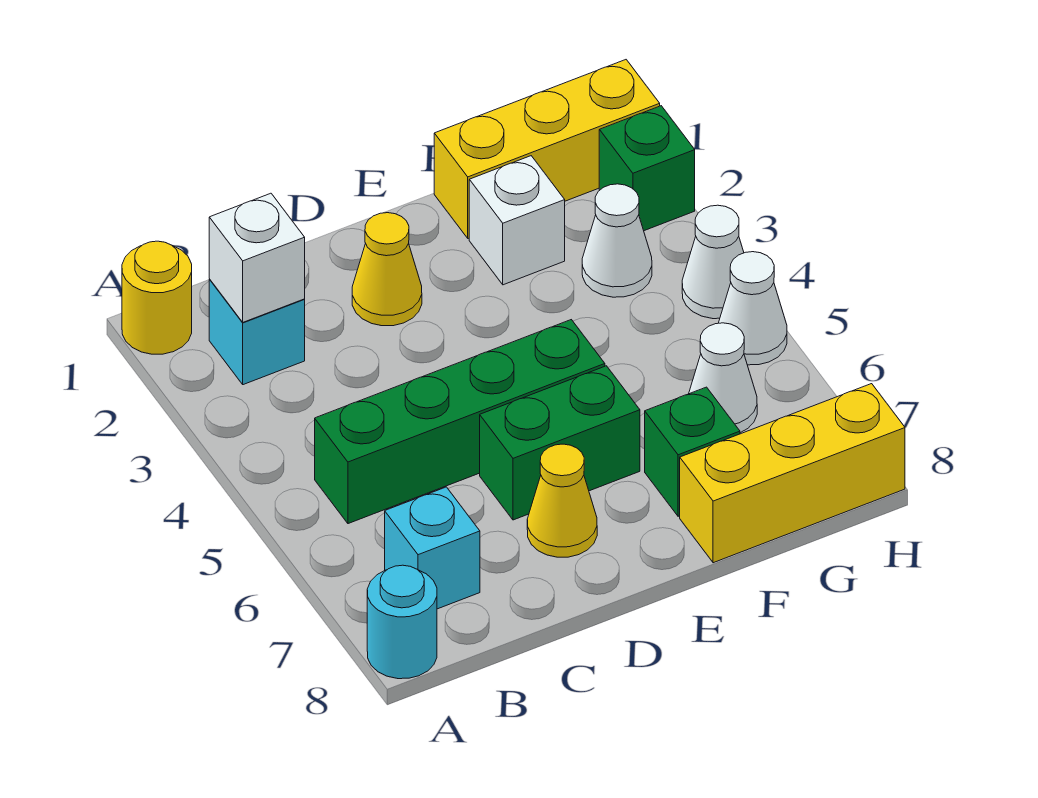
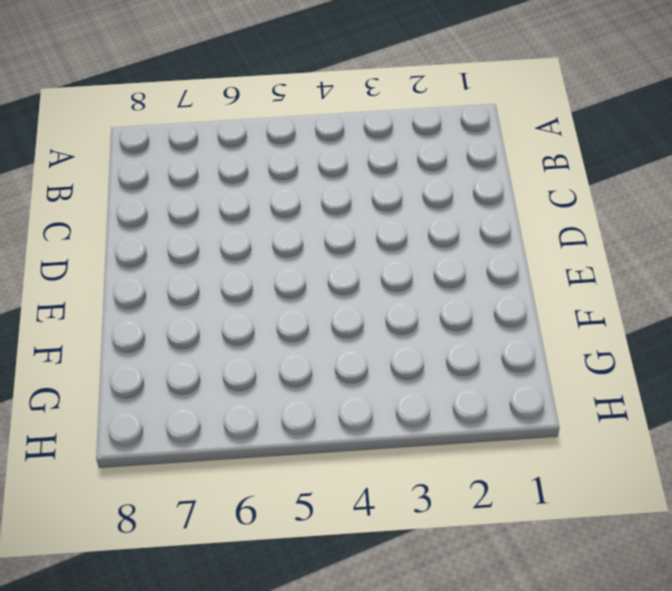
none -> yellow 1x1 round brick [122,241,192,354]
none -> cyan 1x1 round brick [367,565,437,679]
none -> cyan 1x1 brick [209,279,305,385]

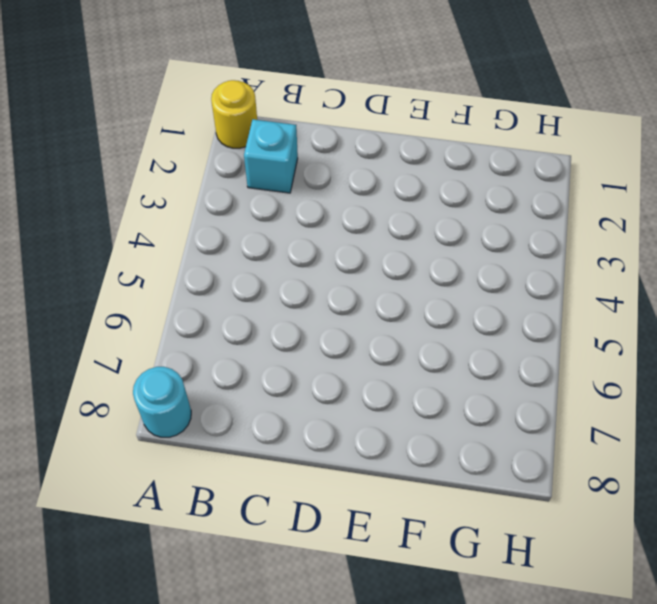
none -> green 1x4 brick [315,320,605,524]
none -> cyan 1x1 brick [385,487,480,609]
none -> yellow 1x1 cone [352,213,422,326]

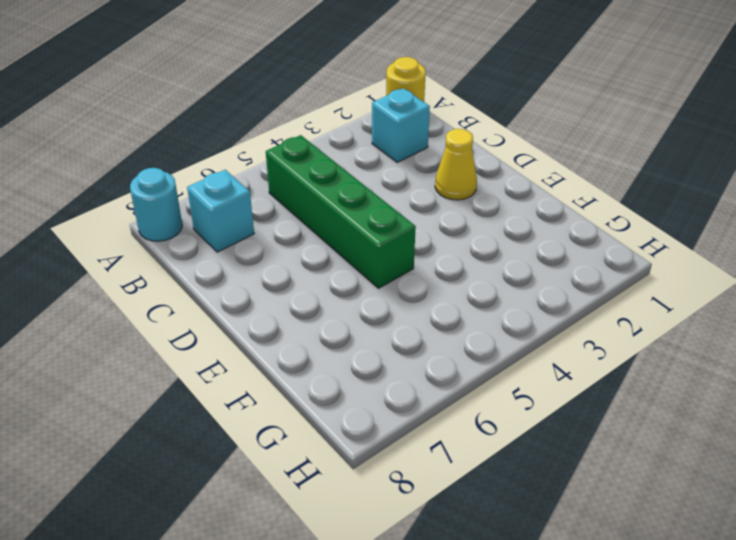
none -> green 1x2 brick [480,366,640,520]
none -> yellow 1x1 cone [527,444,597,557]
none -> yellow 1x3 brick [434,60,660,238]

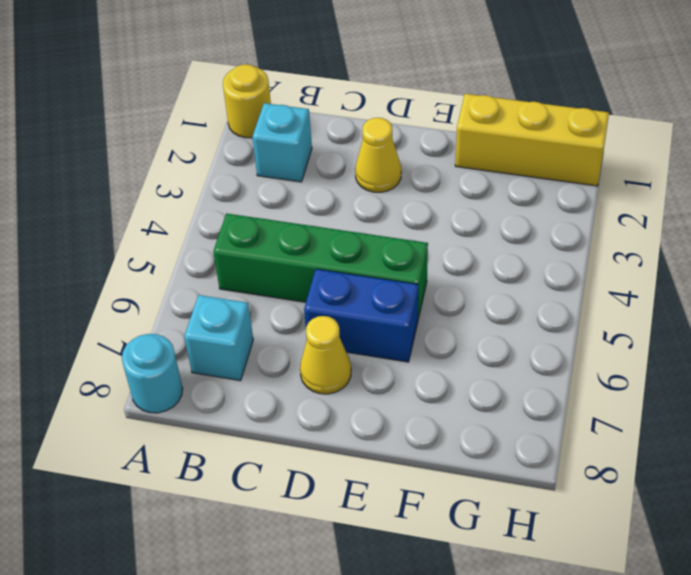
blue 1x2 brick [304,269,418,362] -> green 1x2 brick [480,366,640,520]
none -> white 1x1 brick [469,156,565,285]
none -> green 1x1 brick [645,387,740,516]
none -> yellow 1x3 brick [680,384,905,563]

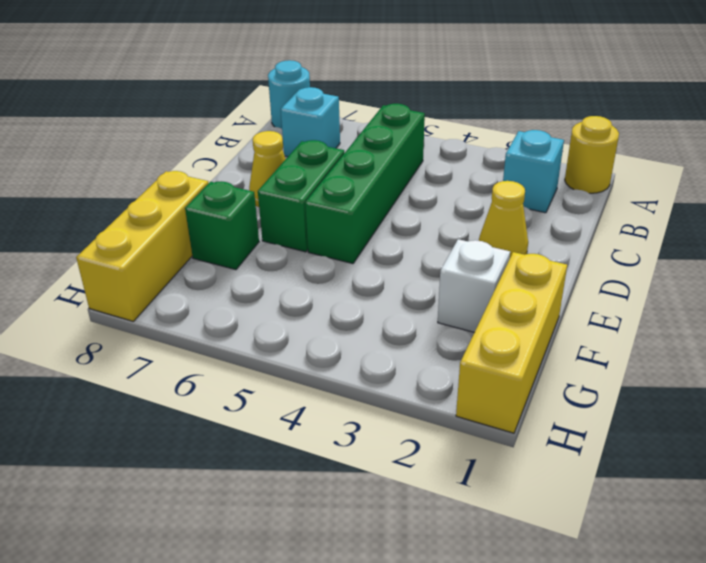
none -> white 1x1 cone [582,184,652,297]
none -> white 1x1 cone [689,323,757,433]
none -> green 1x1 brick [599,106,695,231]

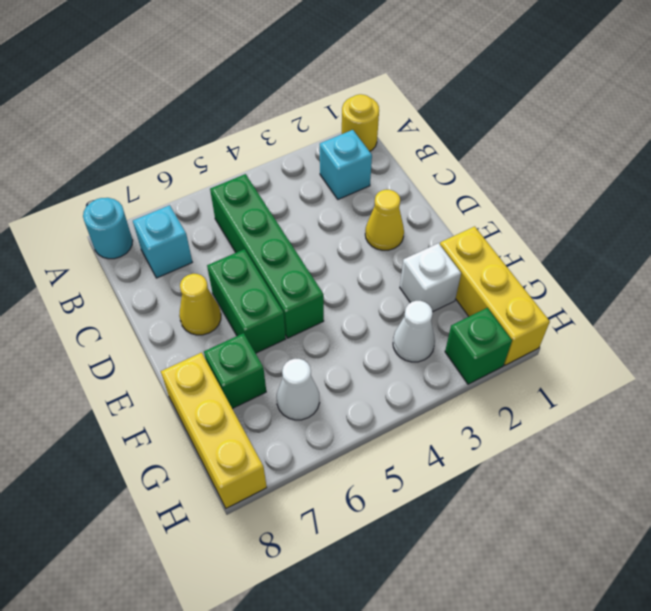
none -> white 1x1 cone [682,205,744,319]
none -> white 1x1 cone [719,252,787,365]
none -> white 1x1 brick [209,193,305,322]

